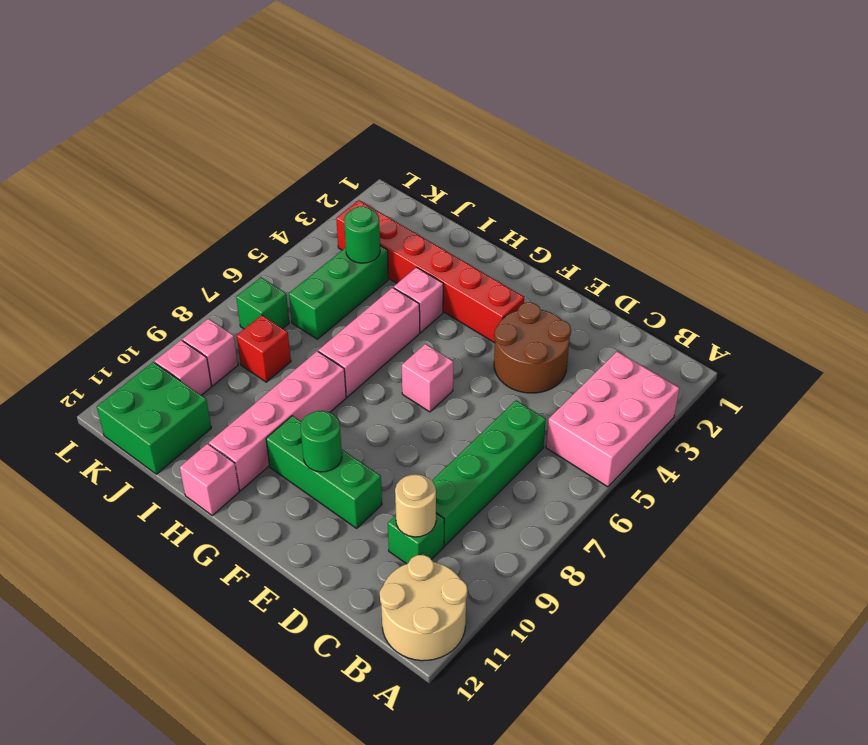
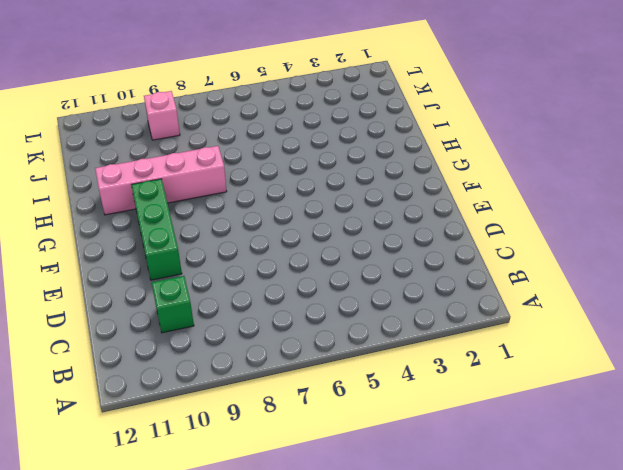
none -> pink 2x3 brick [546,351,679,487]
none -> tan 2x2 round brick [380,555,467,661]
none -> green 1x4 brick [432,400,546,546]

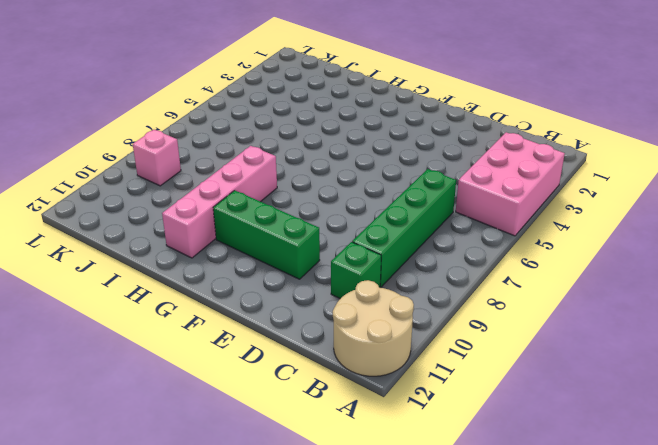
none -> brown 2x2 round brick [494,302,571,393]
none -> red 1x6 brick [336,200,524,343]
none -> pink 1x1 brick [402,344,453,412]

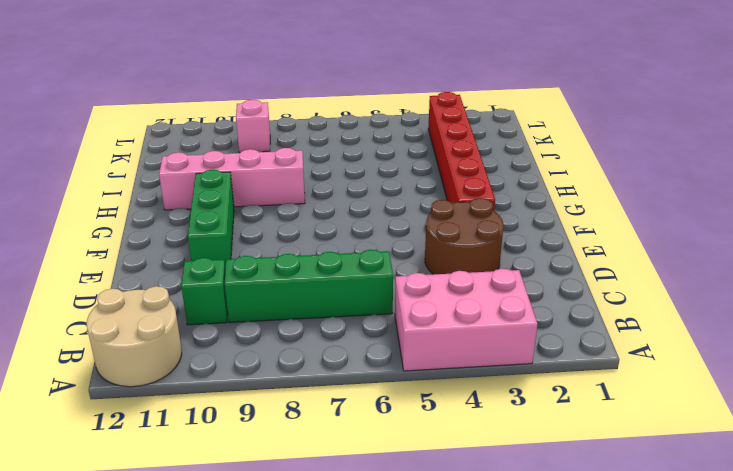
none -> pink 1x1 brick [402,344,453,412]
none -> pink 1x1 brick [394,267,443,332]
none -> pink 1x3 brick [318,288,420,397]

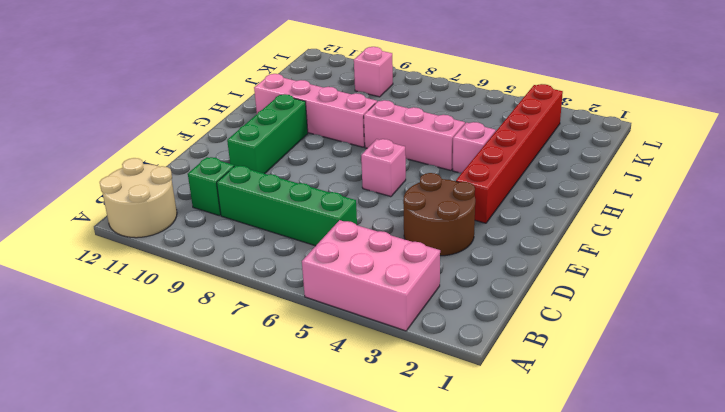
none -> pink 1x1 brick [180,444,239,515]
none -> green 1x3 brick [289,246,388,339]
none -> red 1x1 brick [237,315,291,382]

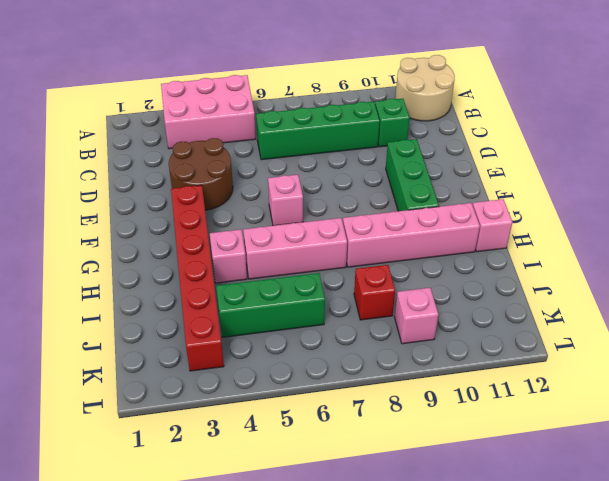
none -> green 2x2 brick [97,362,211,474]
none -> green 1x1 brick [236,277,289,329]
none -> pink 1x1 brick [155,340,212,395]

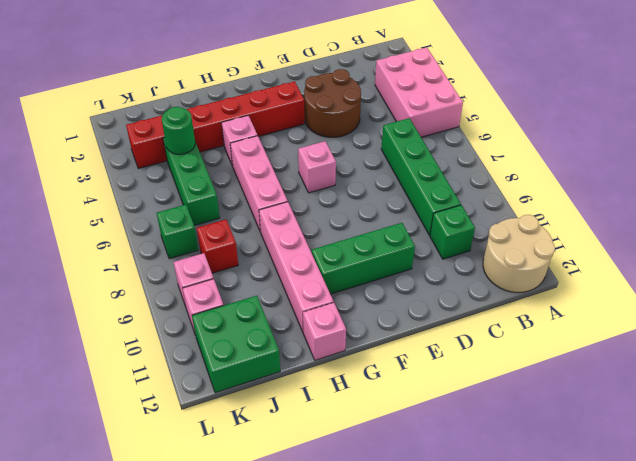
none -> tan 1x1 round brick [395,474,436,537]
none -> green 1x1 round brick [300,411,342,472]

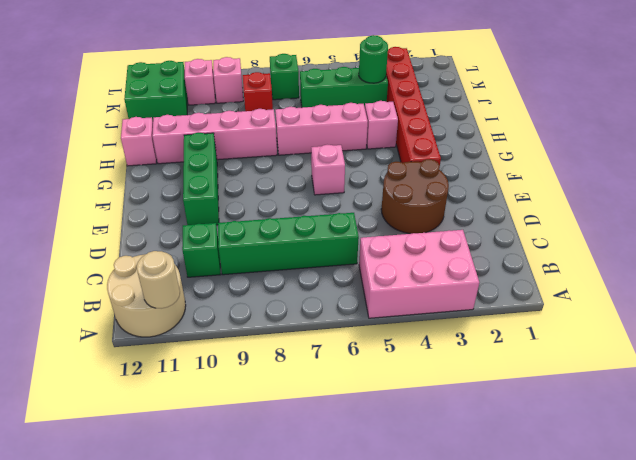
tan 1x1 round brick [137,251,180,309] -> tan 1x1 round brick moved to [395,474,436,537]
none -> green 1x1 round brick [300,411,342,472]

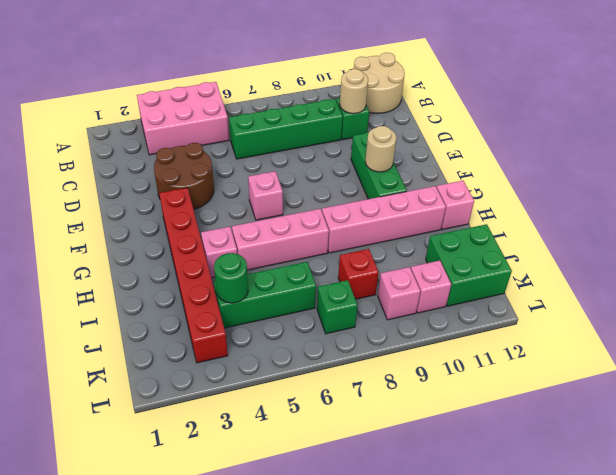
tan 1x1 round brick [365,126,397,172] -> green 1x1 round brick [300,411,342,472]

